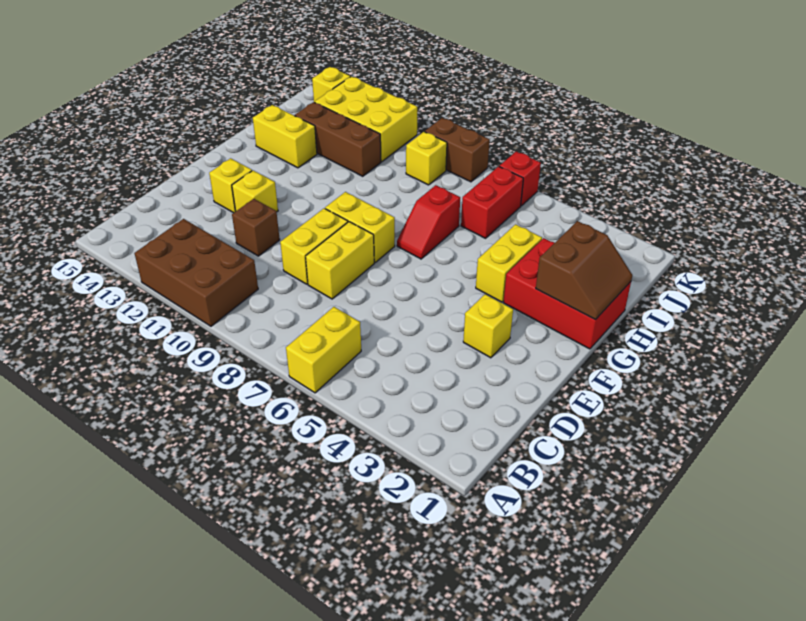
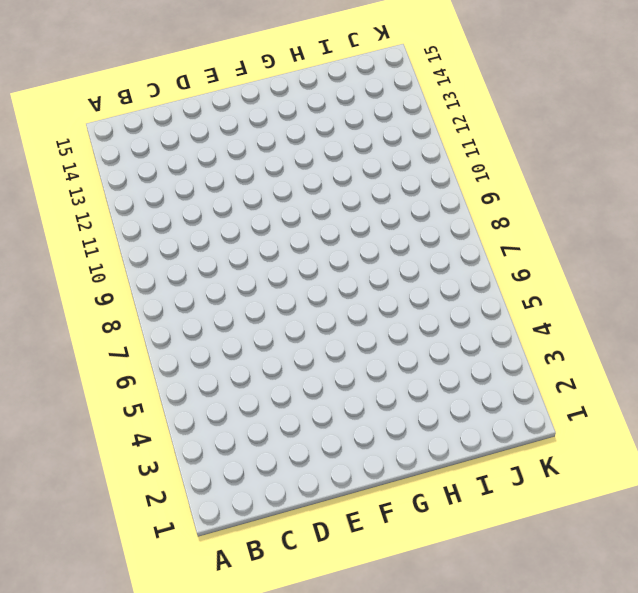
none -> yellow 1x2 brick [286,307,361,393]
none -> brown 2x3 brick [134,219,258,326]
none -> yellow 1x2 brick [306,222,374,299]

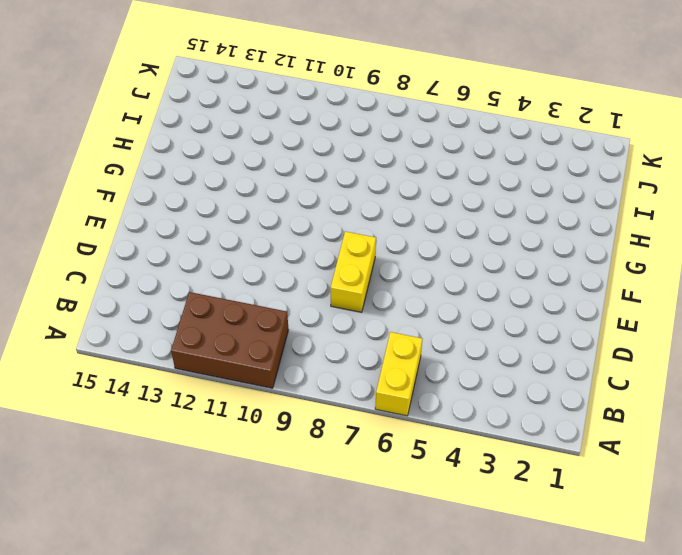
none -> yellow 1x2 brick [280,208,348,284]
none -> brown 1x1 brick [232,199,280,256]
none -> yellow 1x1 brick [463,294,513,358]

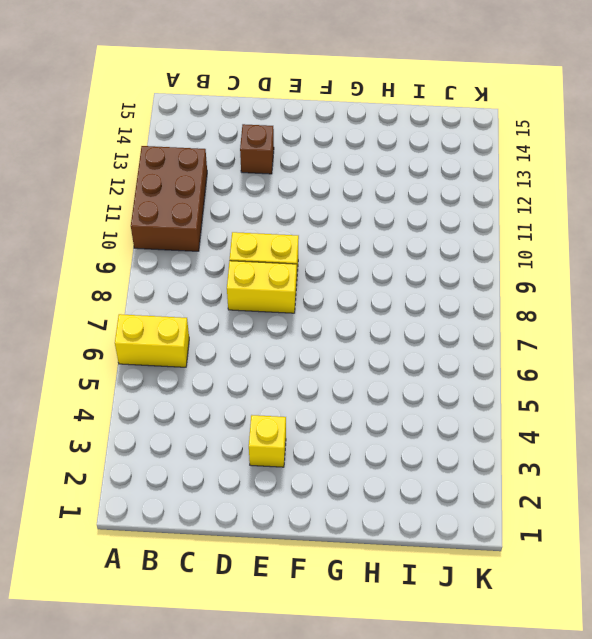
brown 1x1 brick [240,124,274,174] -> brown 1x1 brick moved to [232,199,280,256]
none -> yellow 1x1 brick [232,170,278,212]
none -> yellow 1x1 brick [209,158,252,213]
none -> yellow 1x2 brick [325,192,395,262]

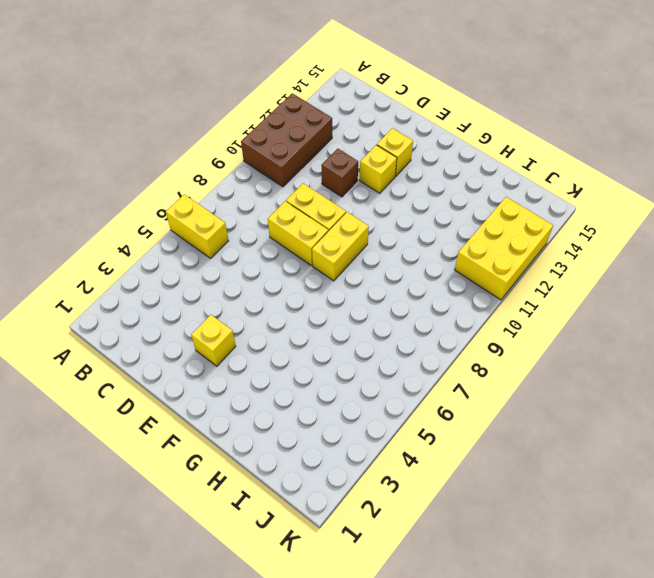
none -> red 2x3 brick [503,238,631,349]
none -> yellow 1x2 brick [476,224,542,302]
none -> red 1x2 slope [397,185,460,259]

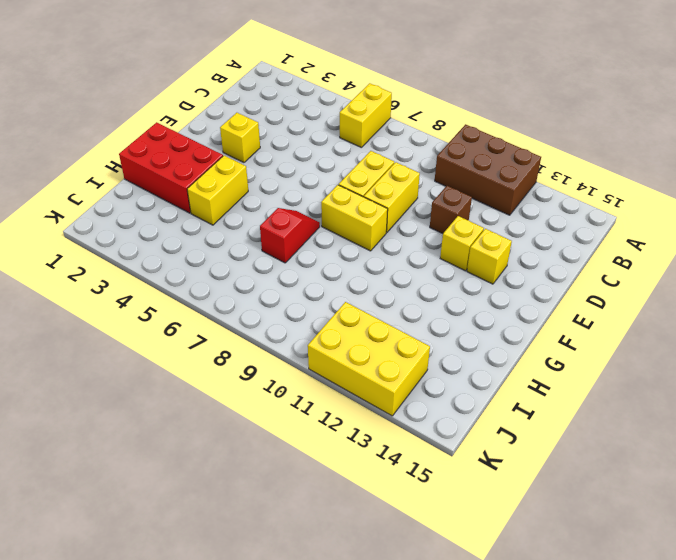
none -> yellow 1x2 brick [253,105,317,168]
none -> red 1x2 brick [461,166,523,238]
none -> brown 1x3 brick [295,102,381,176]

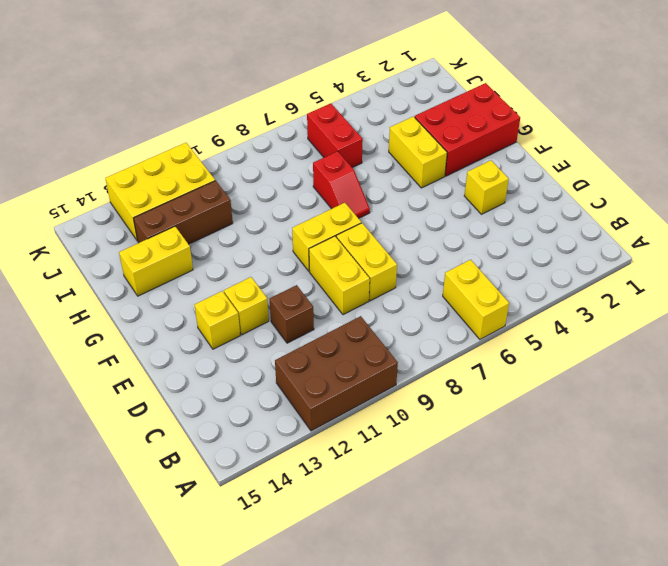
none -> yellow 1x1 brick [406,132,447,185]
none -> red 1x1 brick [499,151,541,206]
none -> brown 1x2 brick [425,118,490,182]

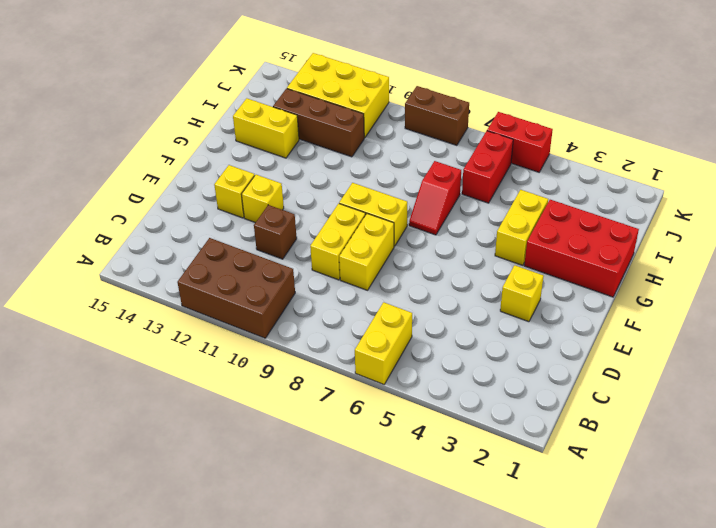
red 1x2 brick [487,112,553,172] -> red 1x1 brick [499,151,541,206]
none -> yellow 1x1 brick [406,132,447,185]
none -> yellow 1x1 brick [312,67,350,102]
none -> brown 2x2 slope [536,221,632,320]

